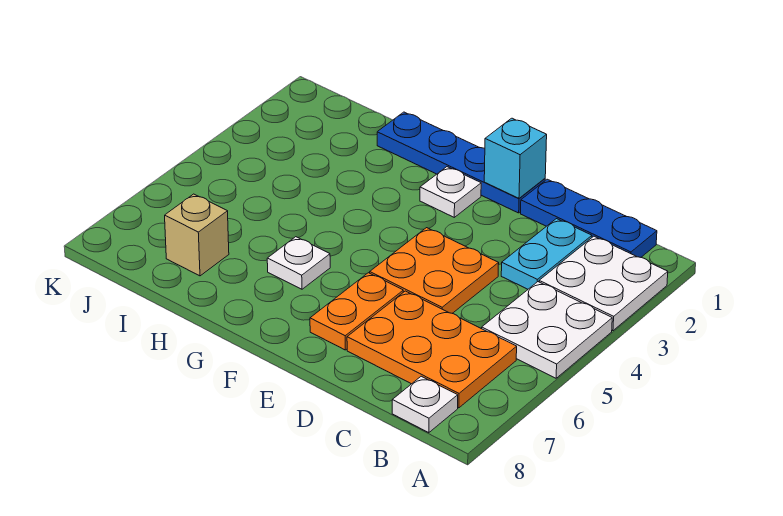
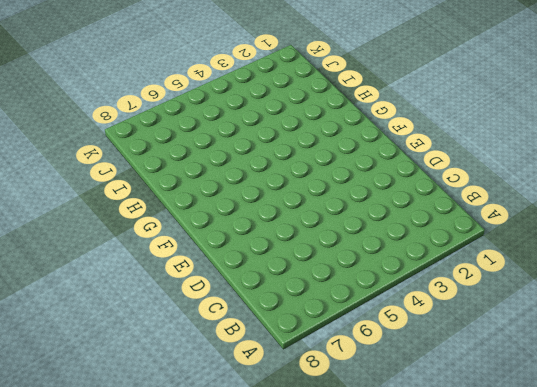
none -> white 2x2 plate [539,236,668,331]
none -> white 2x2 plate [481,282,612,378]
none -> blue 1x3 plate [521,179,657,257]

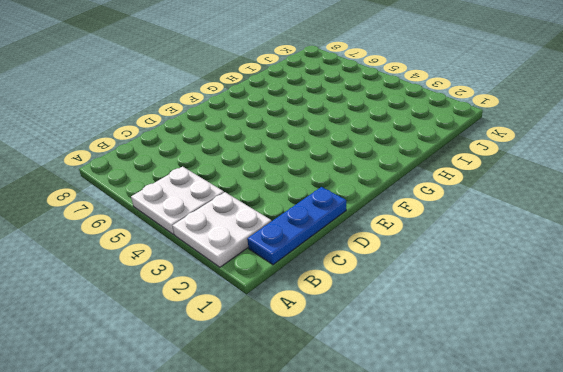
none -> orange 2x3 plate [347,291,517,408]
none -> white 1x1 plate [392,376,458,433]
none -> cyan 1x2 plate [501,219,592,289]

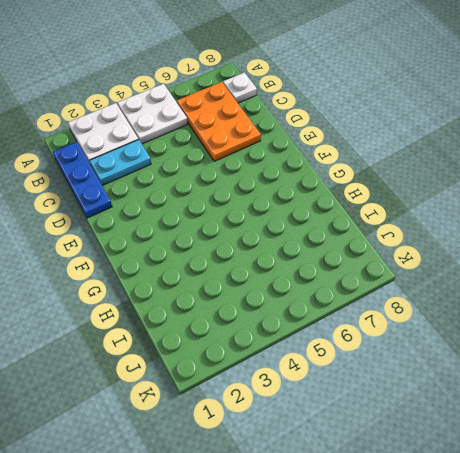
none -> orange 2x2 plate [370,228,499,313]
none -> blue 1x4 plate [377,112,545,213]
none -> orange 1x2 plate [310,273,403,350]

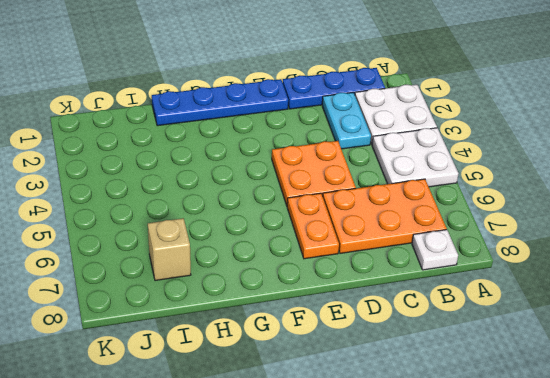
none -> white 1x1 plate [420,167,481,217]
none -> white 1x1 plate [267,237,330,289]
none -> cyan 1x1 brick [484,118,547,198]

